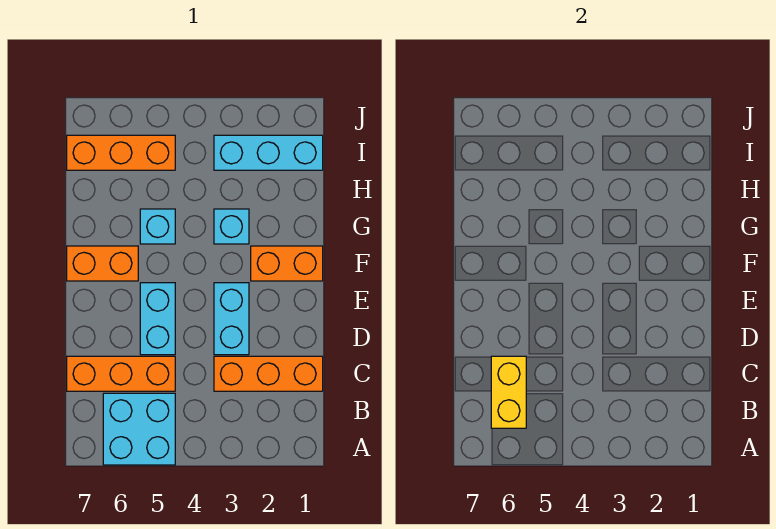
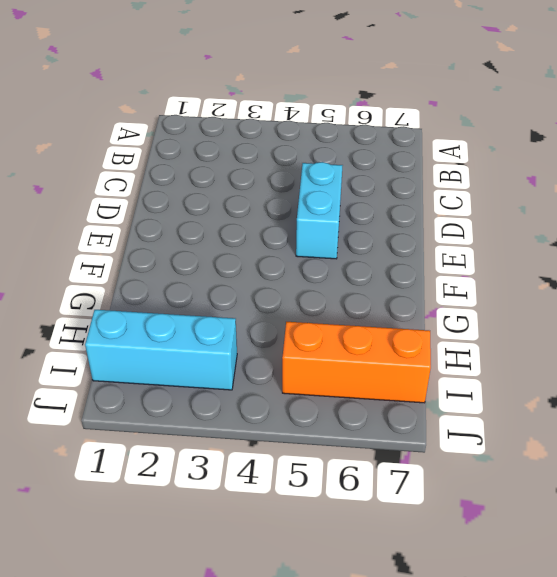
none -> cyan 2x2 brick [103,393,175,465]
none -> orange 1x3 brick [214,356,323,391]
none -> orange 1x3 brick [67,356,175,391]

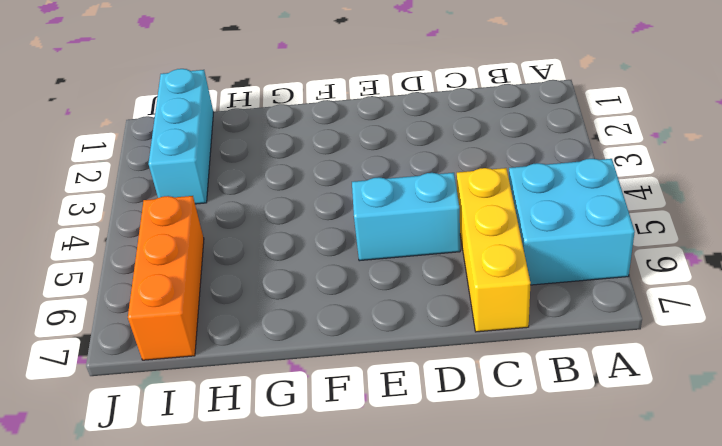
yellow 1x3 brick [457,168,531,332] -> orange 1x3 brick [67,356,175,391]
none -> orange 1x3 brick [214,356,323,391]
none -> cyan 1x2 brick [214,283,249,355]
none -> orange 1x2 brick [251,246,323,281]

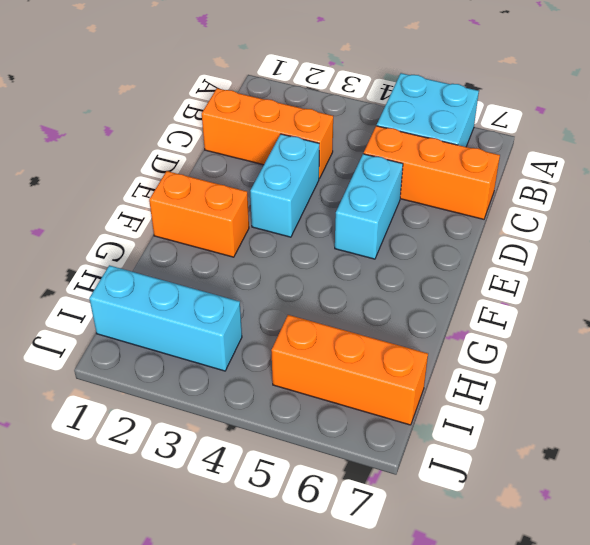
none -> orange 1x2 brick [67,246,138,281]
none -> cyan 1x1 brick [214,209,249,244]
none -> cyan 1x1 brick [140,209,175,244]

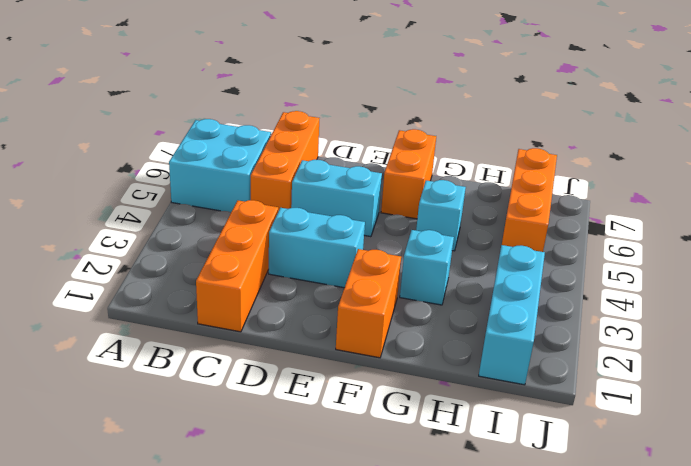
none -> yellow 1x2 brick [491,356,526,428]

